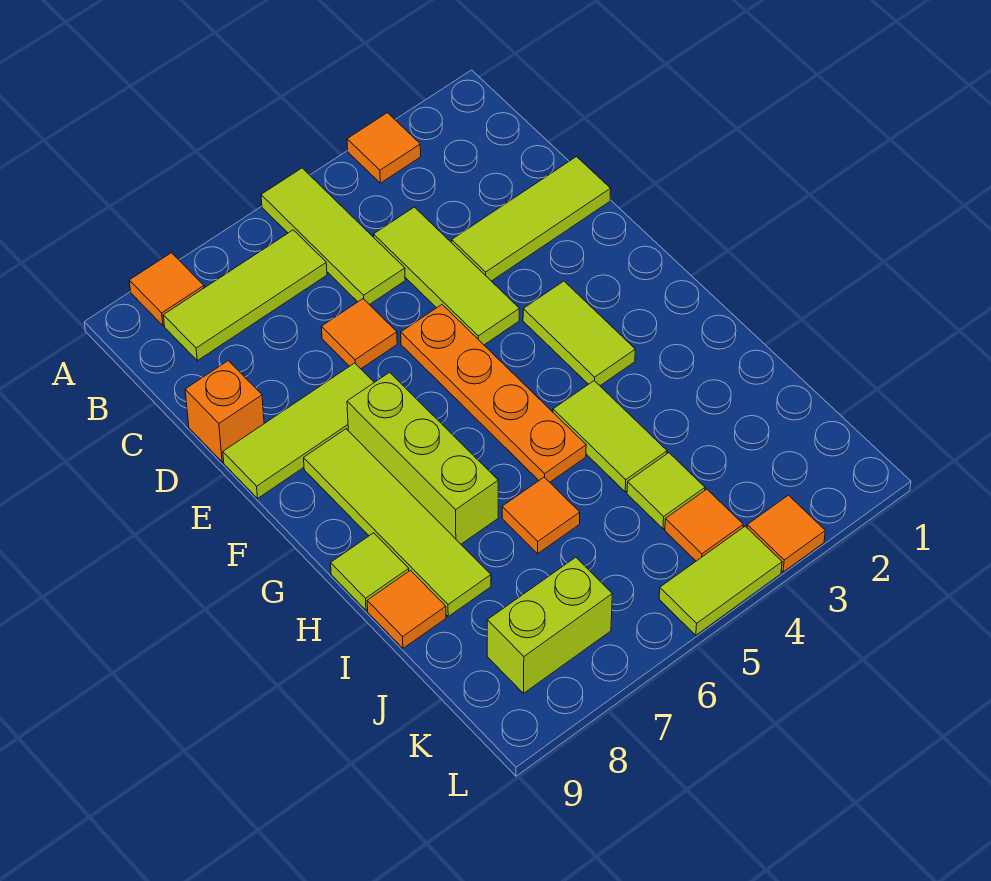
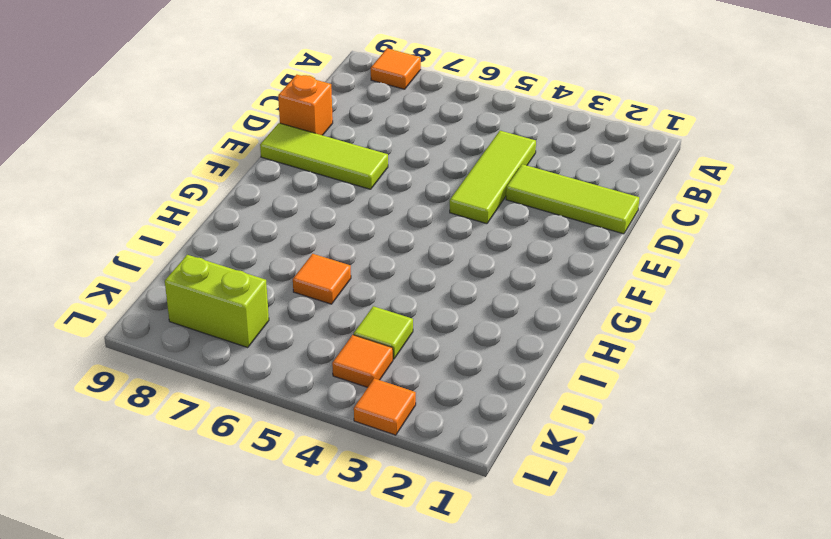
none -> orange 1x1 tile [347,113,421,183]
none -> lime 1x3 tile [261,168,405,305]
none -> lime 1x3 tile [163,230,327,361]

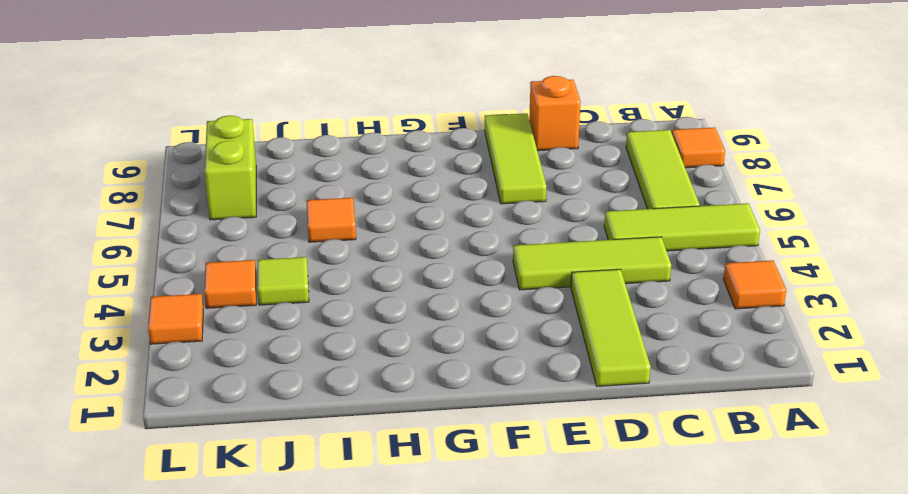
none -> orange 1x1 tile [322,299,397,369]
none -> orange 1x4 plate [401,305,586,482]
none -> lime 1x2 tile [523,281,635,386]

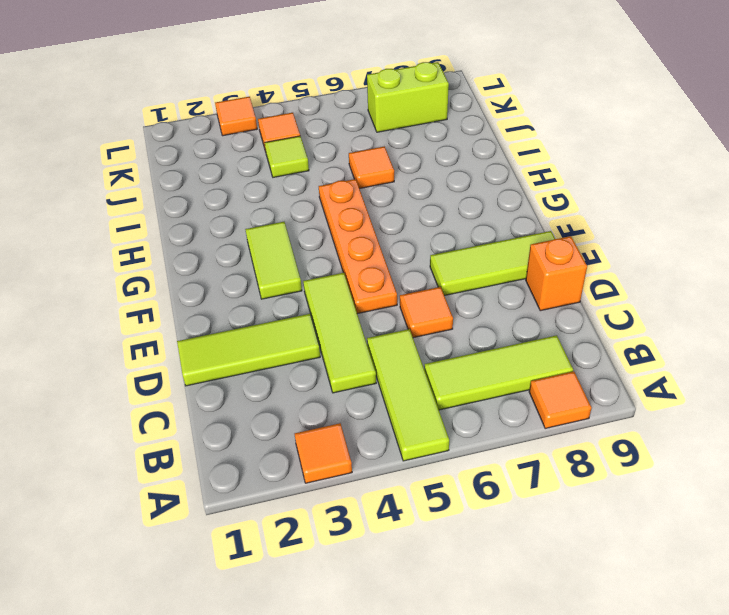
none -> lime 1x3 brick [347,372,498,544]
none -> lime 1x4 tile [304,429,491,616]
none -> lime 1x2 tile [553,381,667,492]

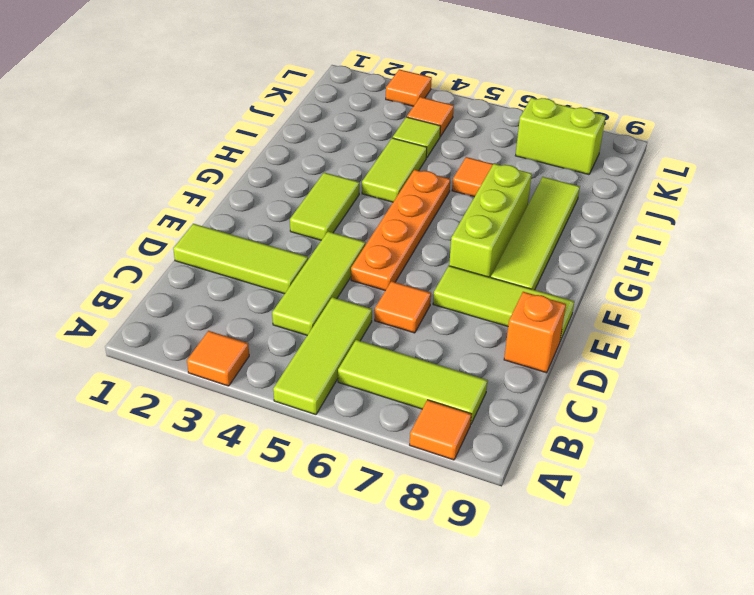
none -> lime 1x1 tile [331,533,409,610]
none -> orange 1x1 tile [367,570,446,648]
none -> lime 1x2 tile [659,526,782,635]

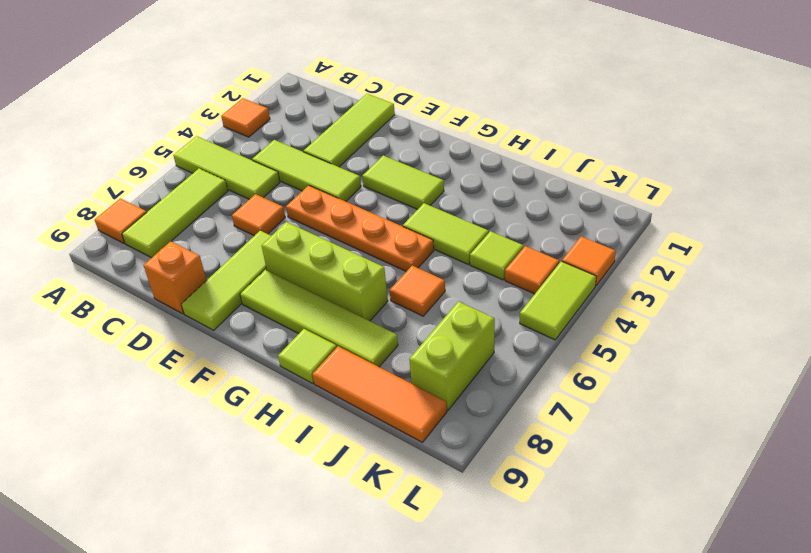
orange 1x3 tile [313,346,447,442] -> orange 1x1 tile [367,570,446,648]

